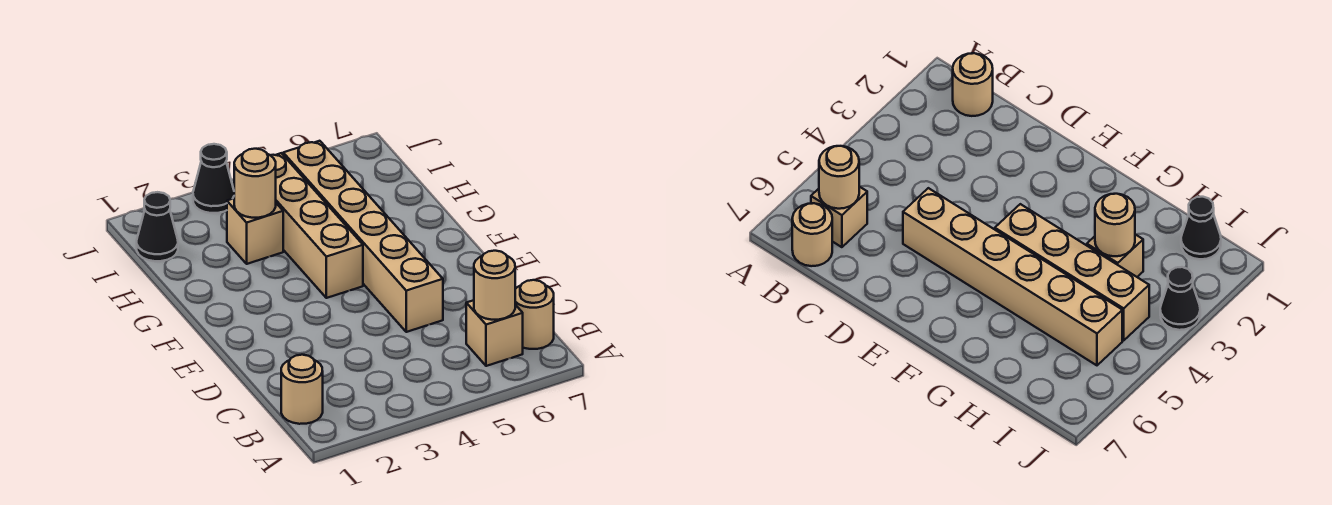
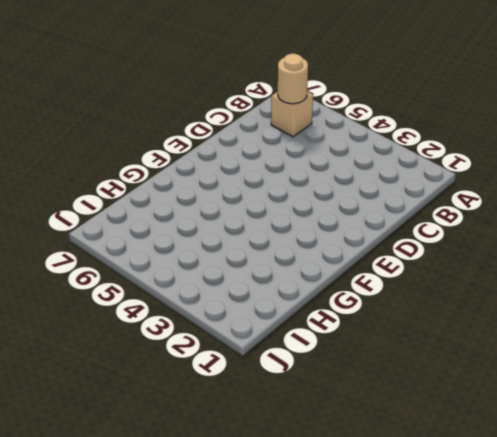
none -> tan 1x1 round brick [281,355,323,424]
none -> tan 1x1 round brick [515,280,554,349]

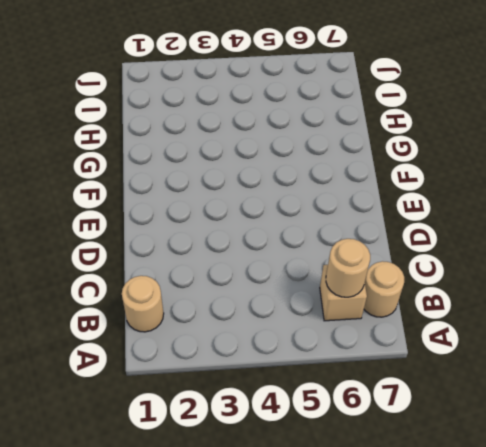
none -> tan 1x6 brick [283,141,443,332]
none -> tan 1x4 brick [270,153,363,298]

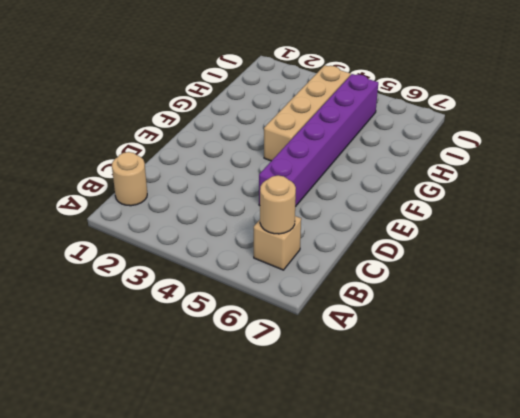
purple 1x6 brick [259,74,378,207] -> tan 1x6 brick [283,141,443,332]
none -> tan 1x1 round brick [515,280,554,349]
none -> tan 1x1 brick [227,198,283,264]

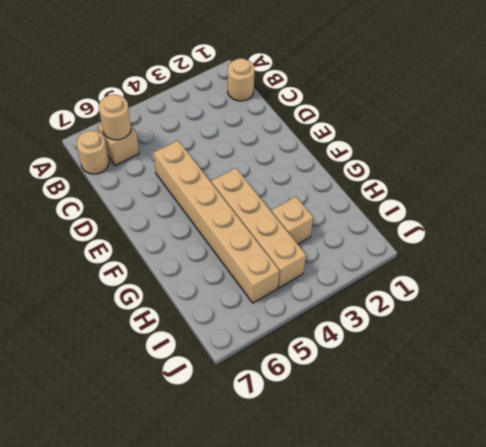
none -> black 1x1 cone [137,192,178,261]
none -> black 1x1 cone [193,144,234,213]

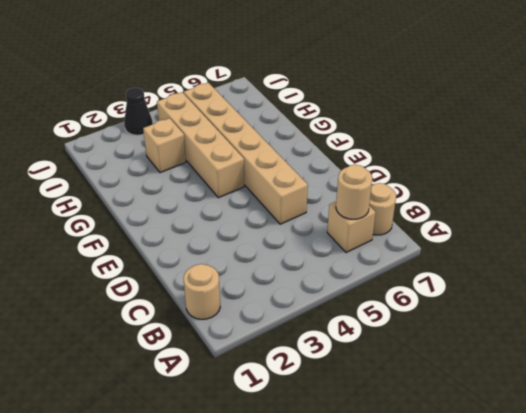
none -> black 1x1 cone [137,192,178,261]
none -> tan 1x1 round brick [234,149,276,218]

